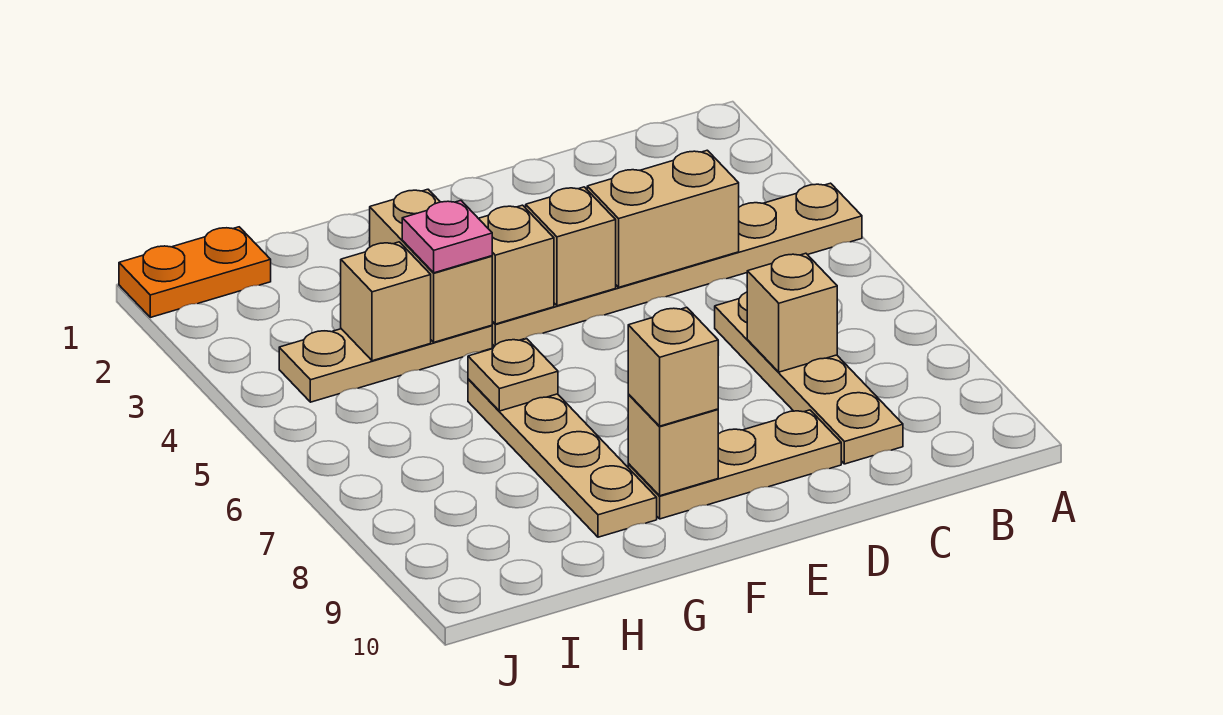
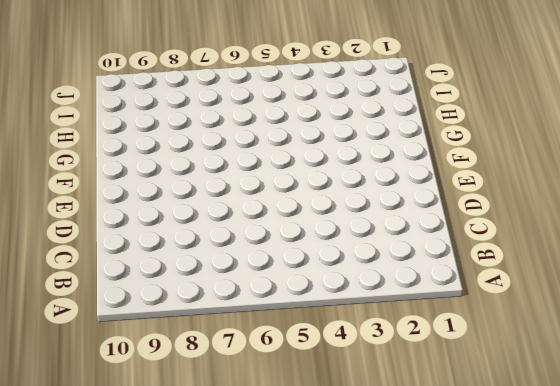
none -> tan 1x6 plate [492,183,862,346]
none -> tan 1x4 plate [715,292,903,464]
none -> tan 1x3 plate [628,410,841,519]

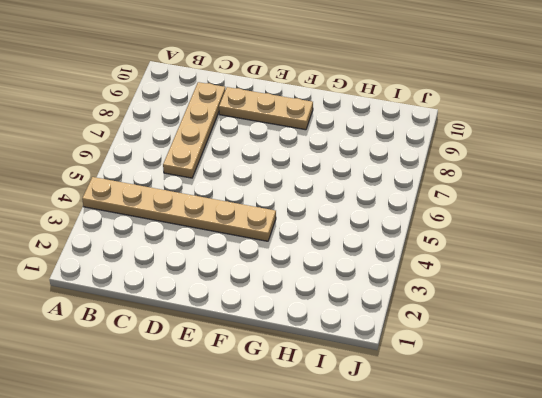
none -> tan 1x3 plate [279,325,492,402]
none -> tan 1x4 plate [468,379,657,537]
none -> orange 1x2 plate [119,227,271,317]

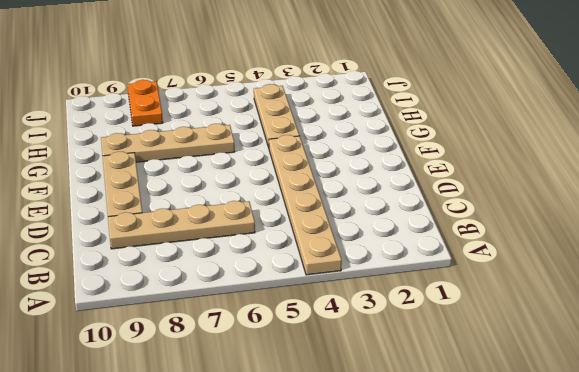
orange 1x2 plate [128,80,163,126] -> orange 1x2 plate moved to [119,227,271,317]
none -> tan 1x2 brick [587,150,739,287]
none -> tan 1x1 brick [747,253,837,372]
none -> tan 1x1 brick [526,187,616,306]

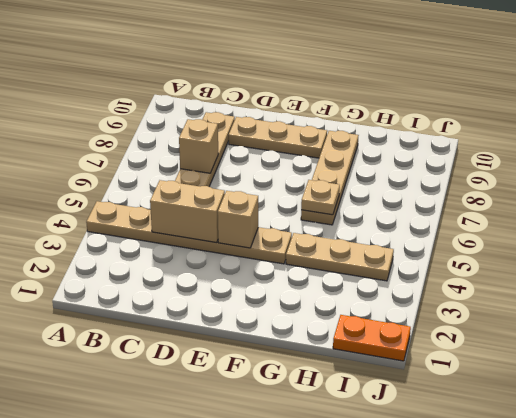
none -> tan 1x1 brick [478,205,554,324]
none -> tan 1x1 brick [628,395,718,496]
none -> tan 1x2 brick [370,189,492,342]

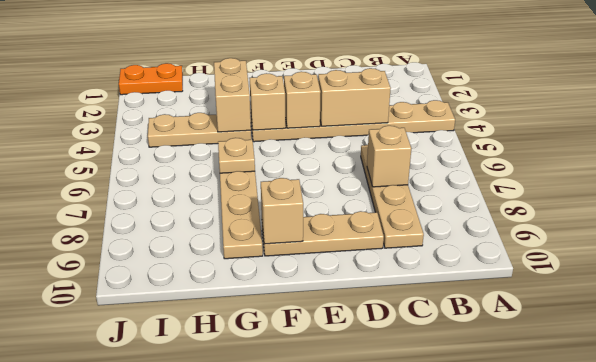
none -> tan 1x1 brick [341,242,431,361]
none -> tan 1x1 brick [628,307,718,426]
none -> pink 1x1 plate [402,201,492,273]

